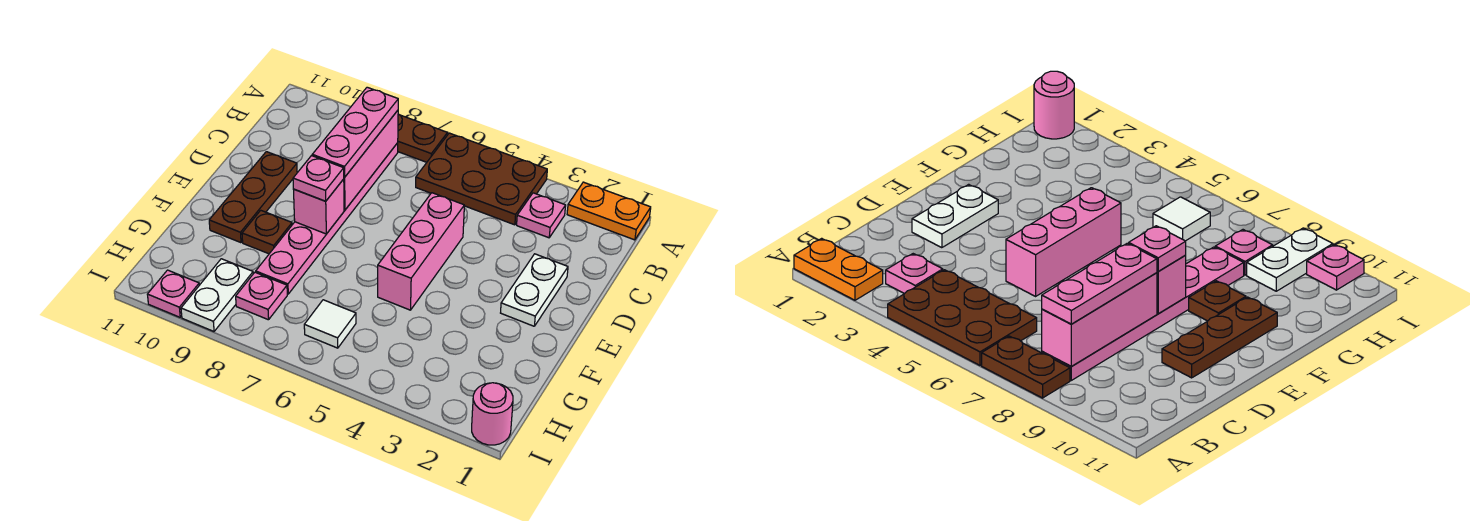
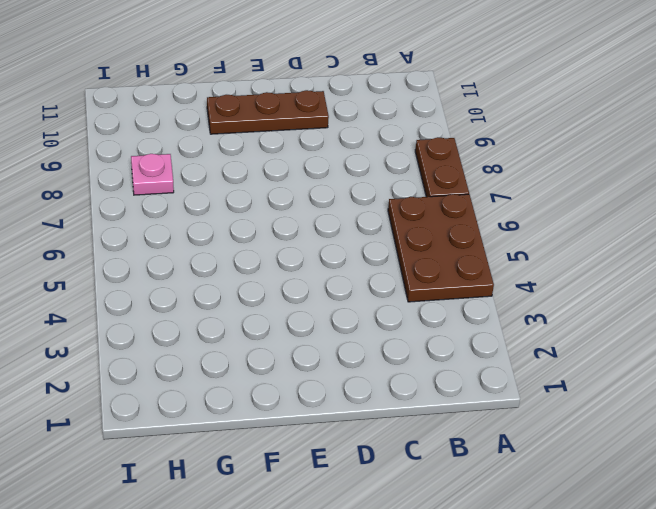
none -> orange 1x2 plate [567,182,651,240]
none -> pink 1x1 plate [517,193,566,238]
none -> pink 1x6 plate [256,143,398,294]

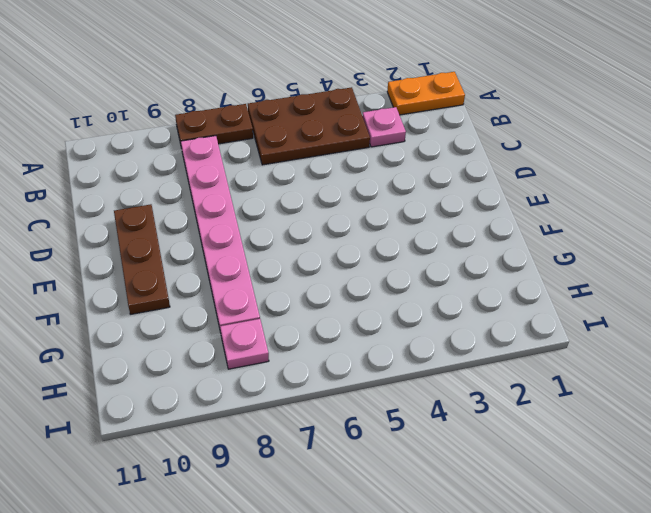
none -> white 1x2 plate [501,254,568,326]
none -> pink 1x3 brick [378,193,464,310]
none -> brown 1x1 plate [242,210,292,254]

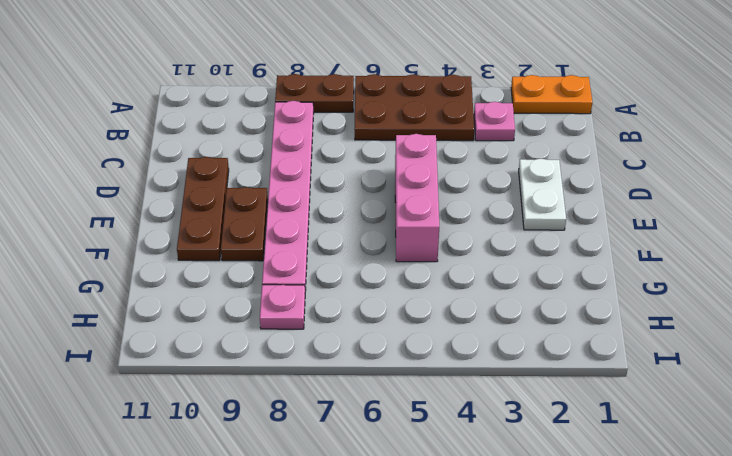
brown 1x2 plate [221,187,268,261] -> brown 1x1 plate [242,210,292,254]
none -> white 1x1 tile [304,300,356,348]
none -> white 1x2 plate [181,259,253,331]
none -> pink 1x1 round brick [472,383,513,445]

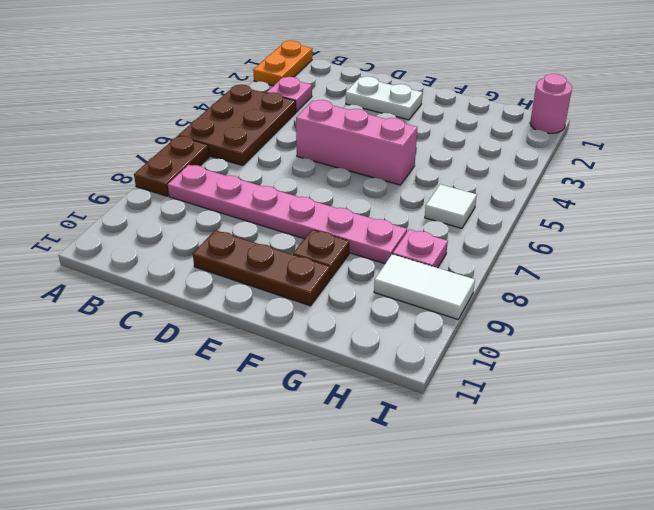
white 1x2 tile [374,254,475,319] -> white 1x2 plate [181,259,253,331]
none -> pink 1x1 plate [147,270,199,317]
none -> pink 1x3 brick [344,110,398,210]
none -> pink 1x1 brick [294,179,344,234]

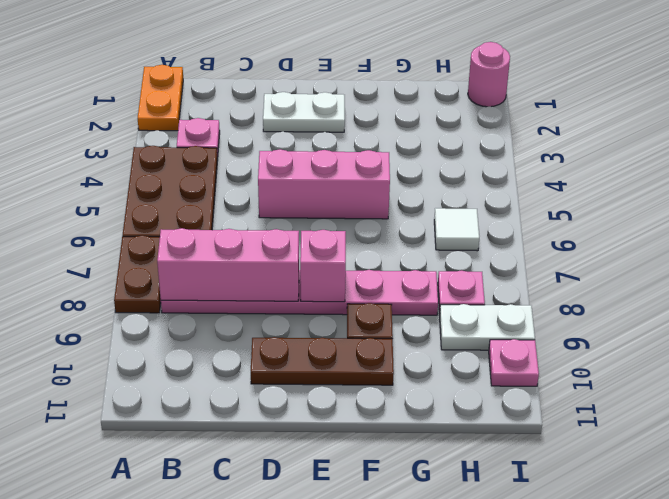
none -> pink 1x3 plate [312,87,398,177]
none -> pink 1x1 plate [293,156,344,201]

